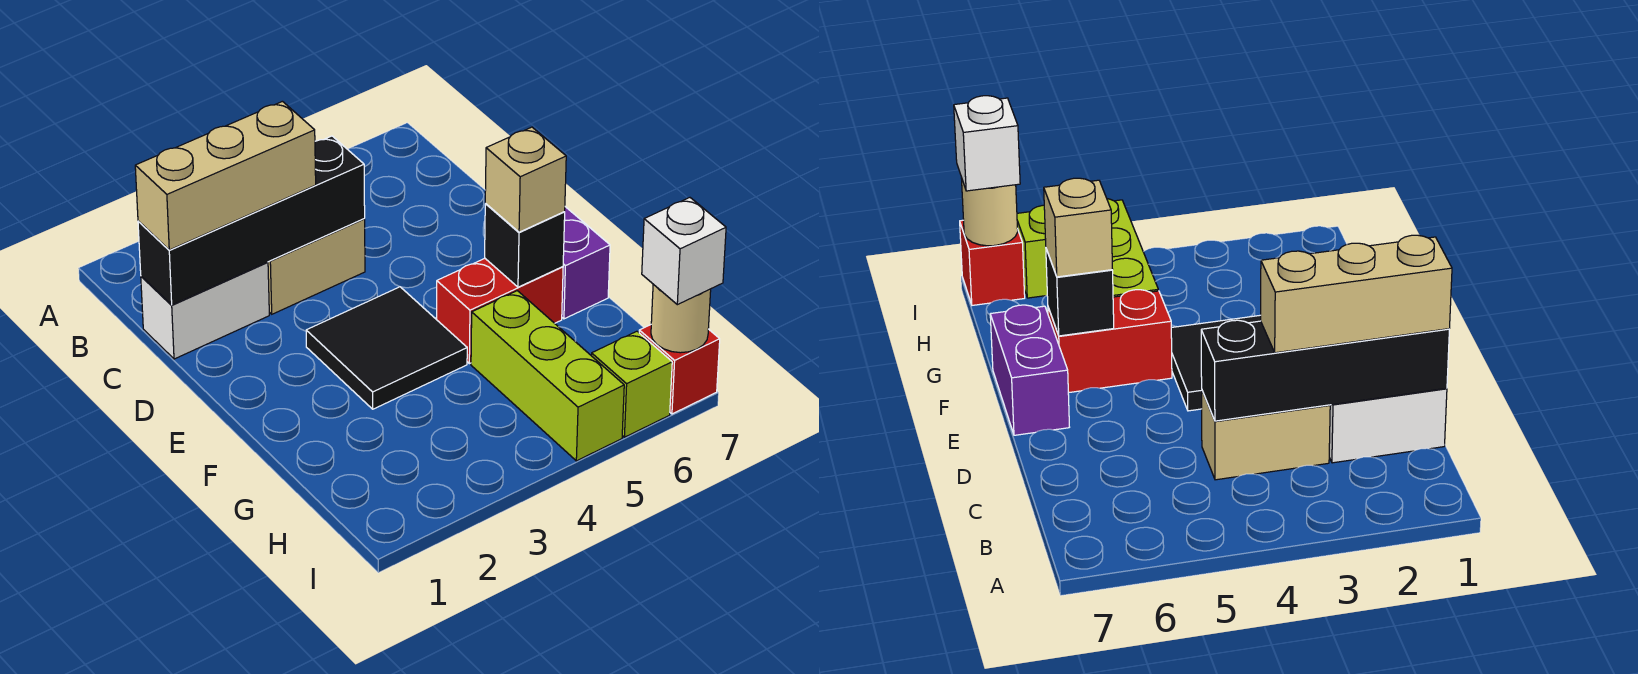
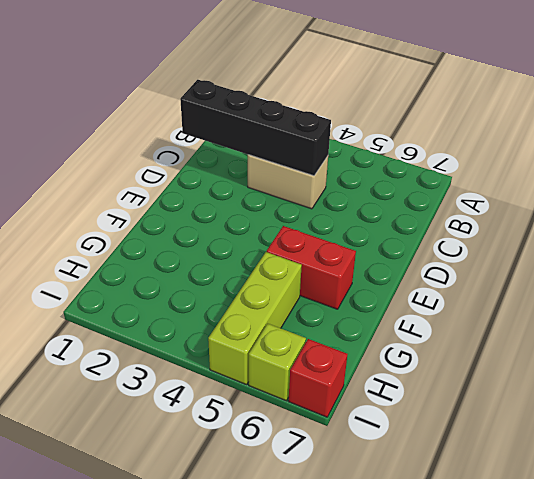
none -> white 1x2 brick [141,262,269,359]
none -> black 2x2 tile [306,287,467,409]
none -> purple 1x2 brick [562,207,610,319]

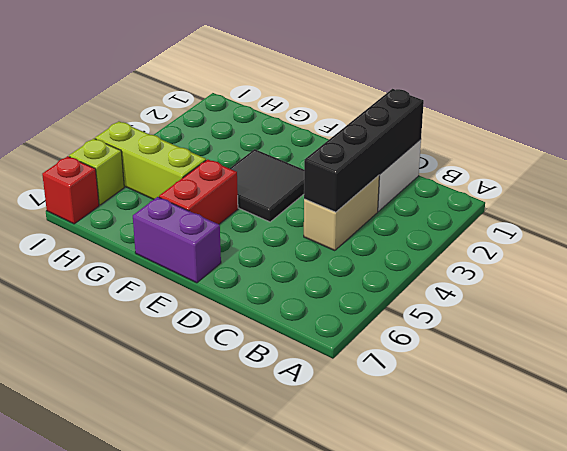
none -> black 1x1 brick [485,204,565,287]
none -> tan 1x1 round brick [651,284,711,353]
none -> tan 1x3 brick [135,101,316,250]

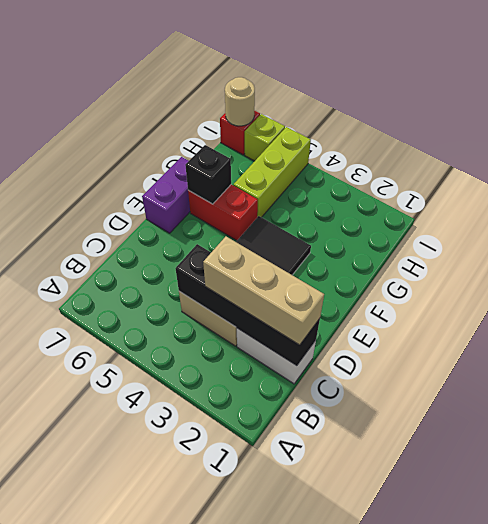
none -> tan 1x1 brick [485,127,566,232]
none -> white 1x1 brick [642,198,726,305]

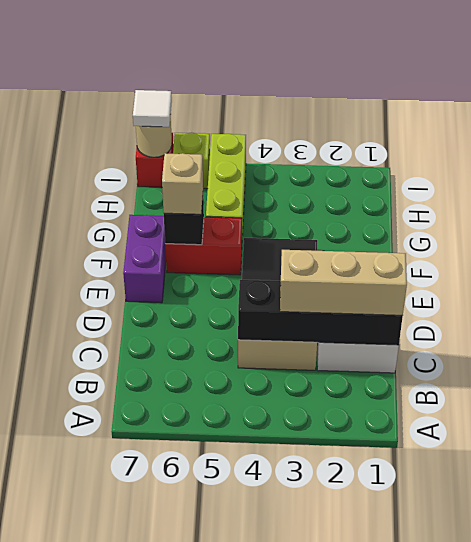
white 1x1 tile [133,90,172,127] -> white 1x1 brick [642,198,726,305]

